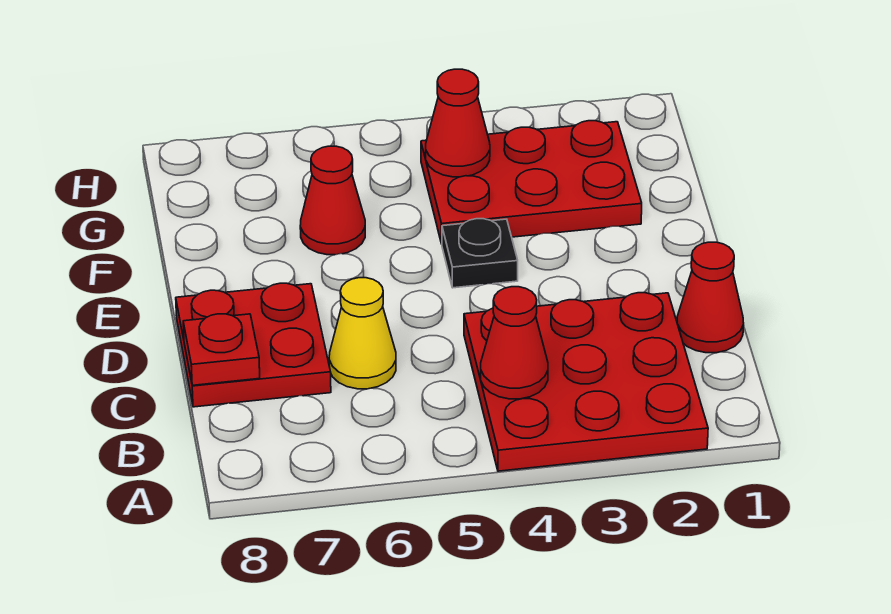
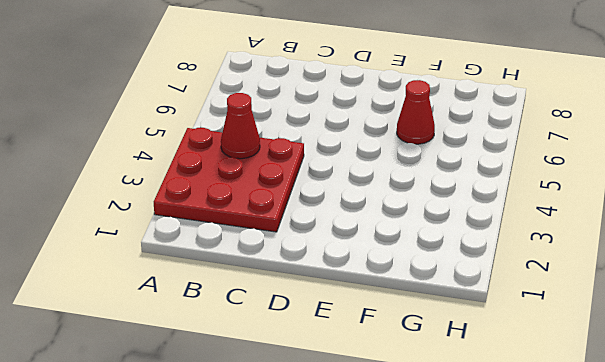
none -> red 1x1 cone [677,242,744,353]
none -> yellow 1x1 cone [329,278,396,389]

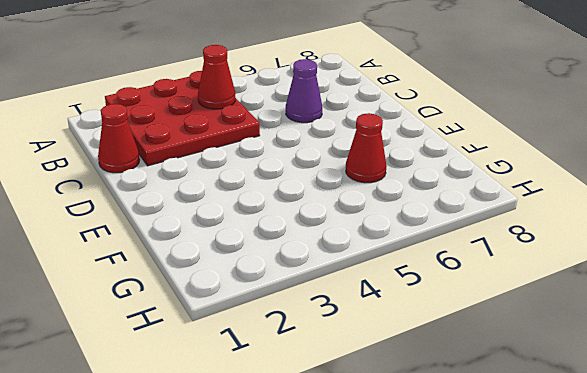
purple 1x1 cone [286,59,322,123] -> yellow 1x1 cone [329,278,396,389]
none -> red 2x2 plate [176,283,331,407]
none -> black 1x1 plate [442,219,518,288]

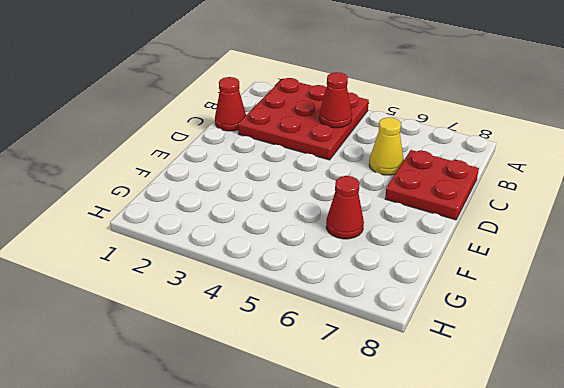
none -> black 1x1 plate [442,219,518,288]
none -> red 2x3 plate [421,121,642,244]

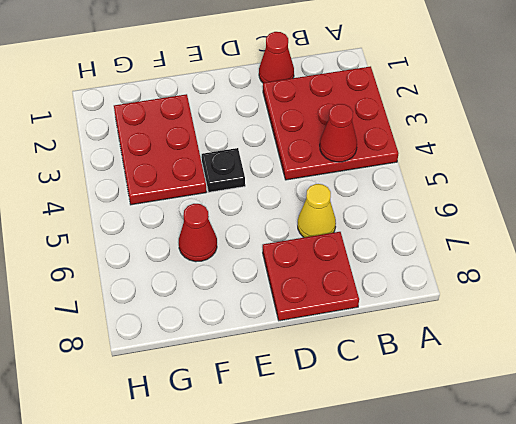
none -> red 1x1 plate [183,314,260,385]
none -> red 1x1 cone [426,69,490,177]

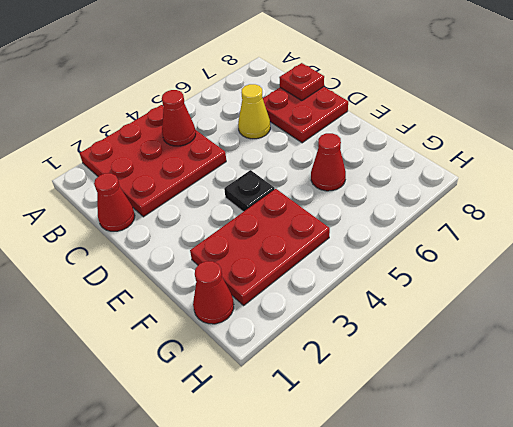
red 1x1 cone [193,261,234,324] -> red 1x1 cone moved to [426,69,490,177]

